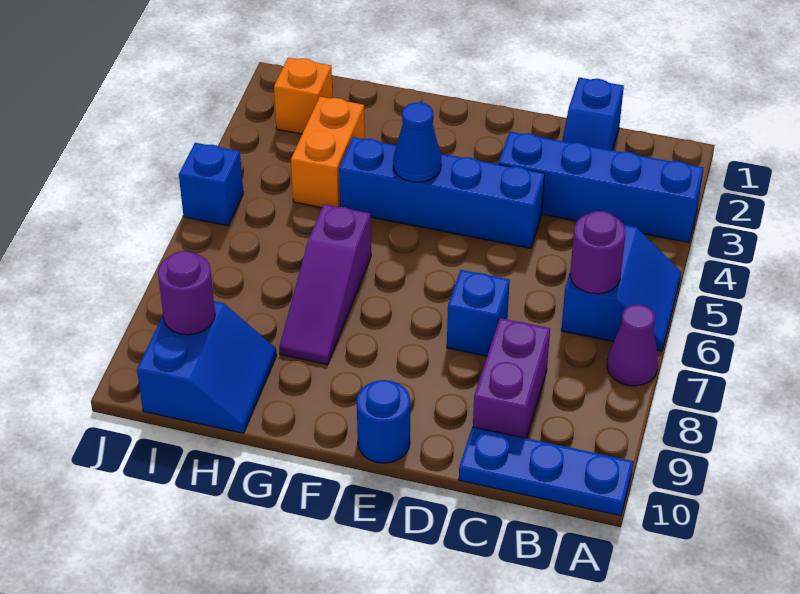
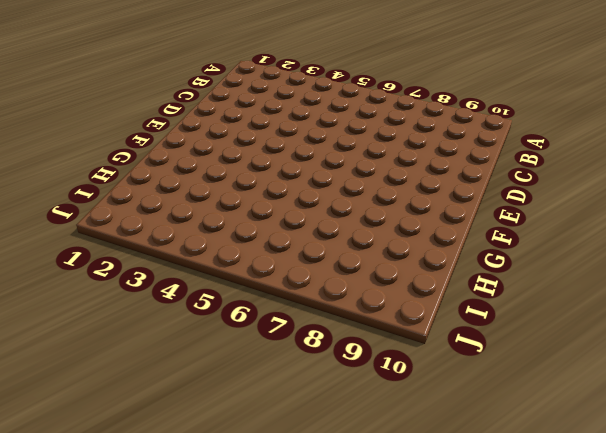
none -> blue 1x4 brick [498,132,704,242]
none -> blue 2x2 slope [561,225,681,351]
none -> purple 1x1 cone [607,304,658,386]

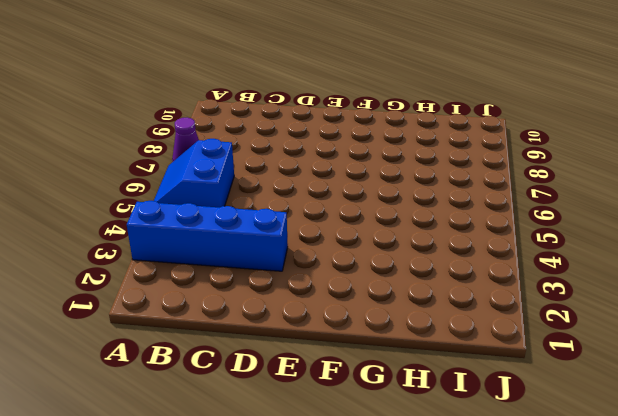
none -> blue 1x3 plate [459,427,633,516]
none -> blue 1x2 slope [562,78,624,150]
none -> purple 1x2 brick [473,318,550,438]

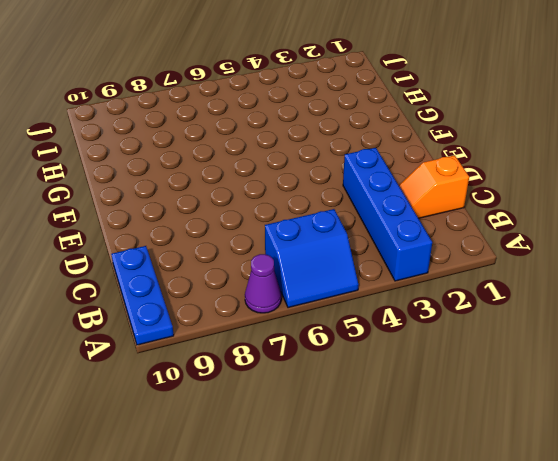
orange 1x2 slope [399,155,469,218] -> blue 1x2 slope [562,78,624,150]
none -> purple 1x2 brick [473,318,550,438]
none -> blue 1x4 brick [339,137,545,248]
none -> blue 1x1 brick [447,270,510,356]

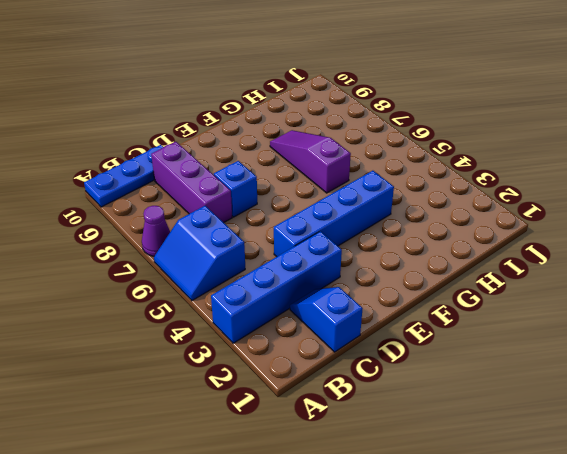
purple 1x3 brick [151,142,232,223] -> purple 1x2 brick [473,318,550,438]
none -> blue 1x1 round brick [357,380,410,463]
none -> orange 1x2 brick [291,97,365,208]
none -> blue 2x2 slope [137,301,277,433]

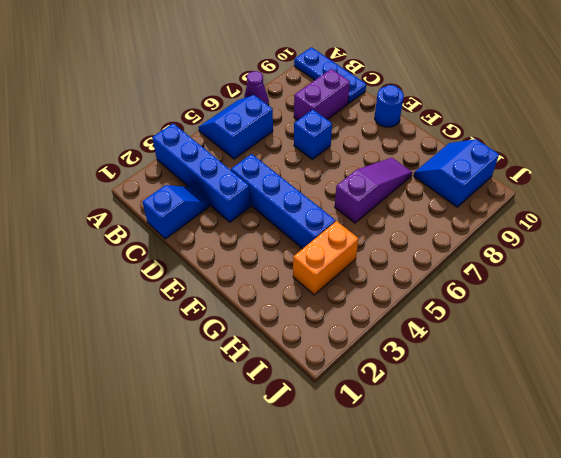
none -> orange 1x1 brick [274,58,332,134]
none -> blue 1x1 brick [179,143,243,226]
none -> purple 1x1 round brick [570,211,626,294]

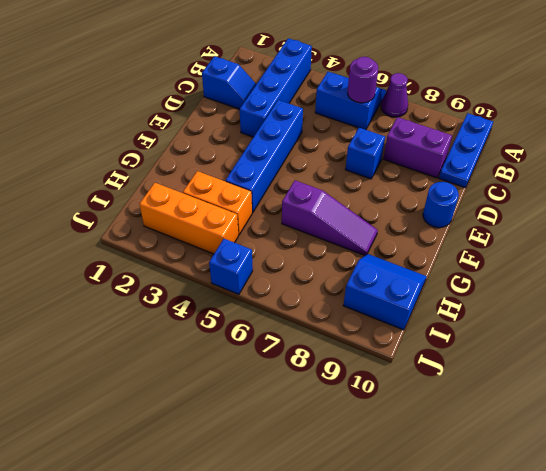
orange 1x3 brick [139,183,238,254] -> orange 1x1 brick [274,58,332,134]
none -> blue 1x1 cone [393,102,441,182]
none -> purple 1x1 round brick [158,251,215,335]

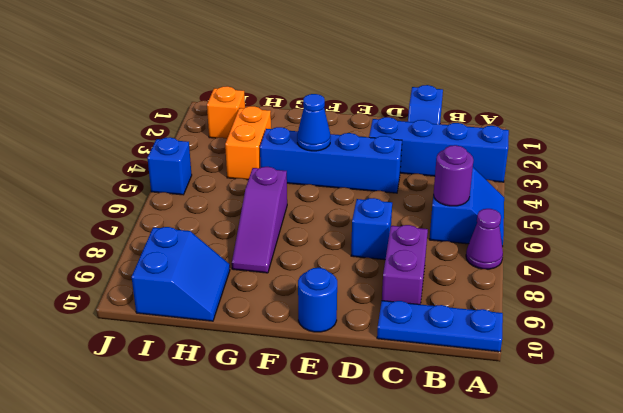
none -> purple 1x1 round brick [158,251,215,335]

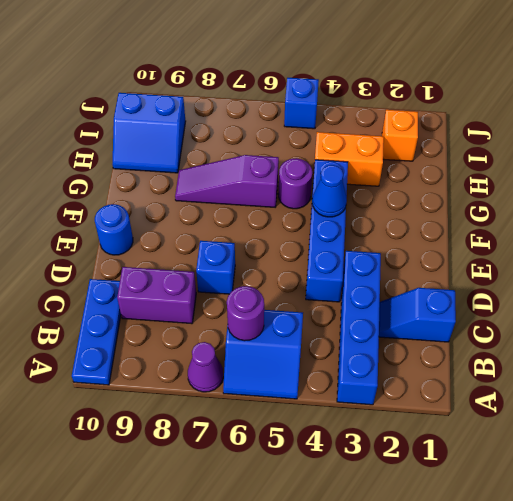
purple 1x1 round brick [278,158,312,209] -> purple 1x1 round brick moved to [158,251,215,335]

